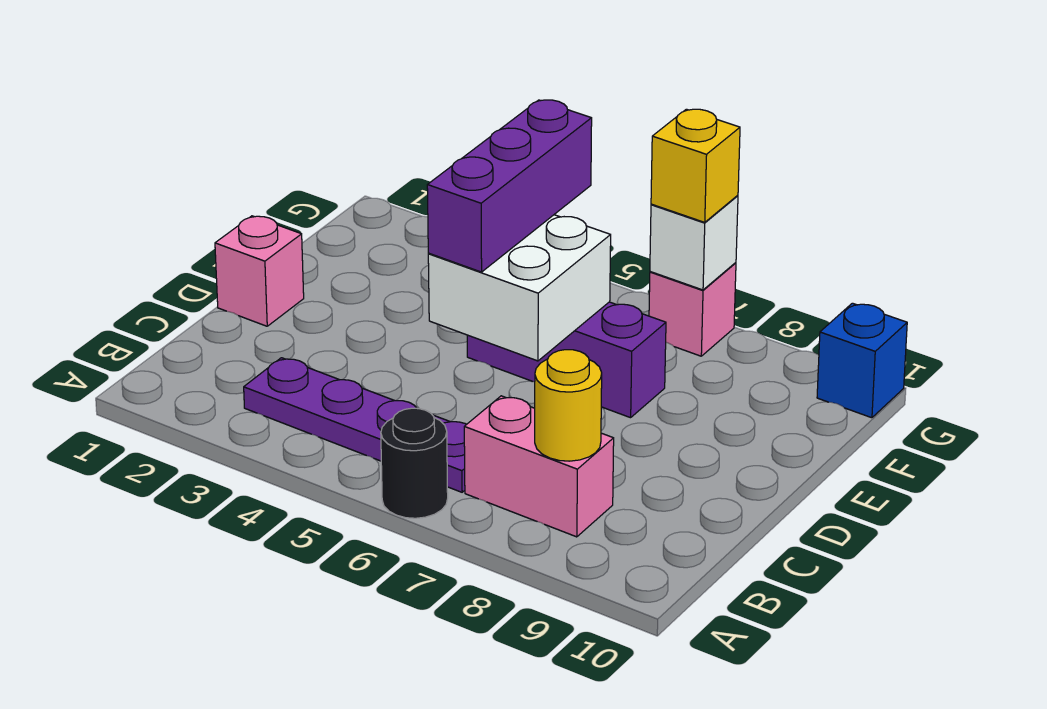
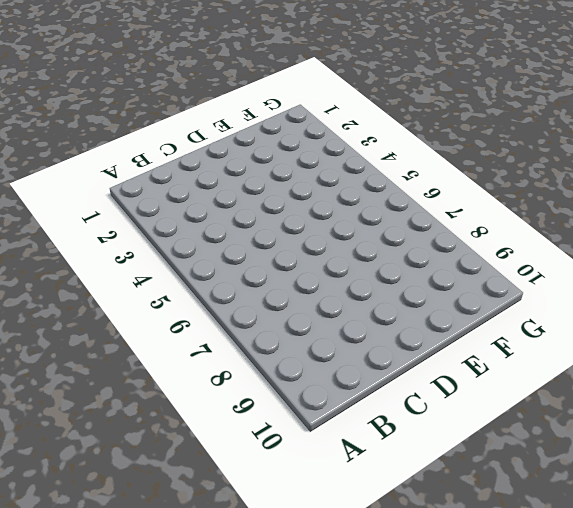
none -> black 1x1 round brick [381,408,448,518]
none -> purple 1x4 plate [244,358,467,492]
none -> pink 1x2 brick [464,396,614,537]

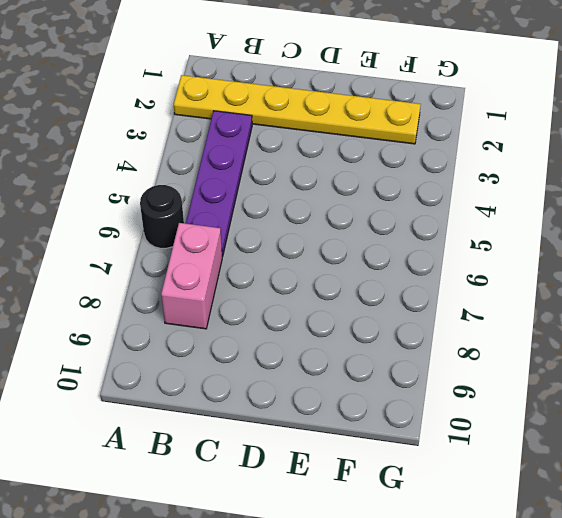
yellow 1x6 plate [174,75,421,144] -> none
none -> pink 1x1 brick [215,216,304,326]
none -> purple 1x3 brick [467,302,666,418]
none -> pink 1x1 brick [649,263,736,356]

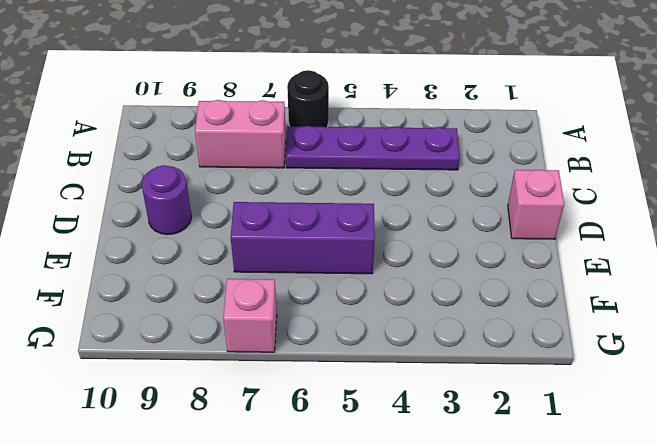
purple 1x1 round brick [142,165,191,235] -> none
none -> blue 1x1 brick [817,303,907,418]
none -> yellow 1x1 round brick [535,350,602,461]
none -> white 2x2 brick [428,215,611,361]

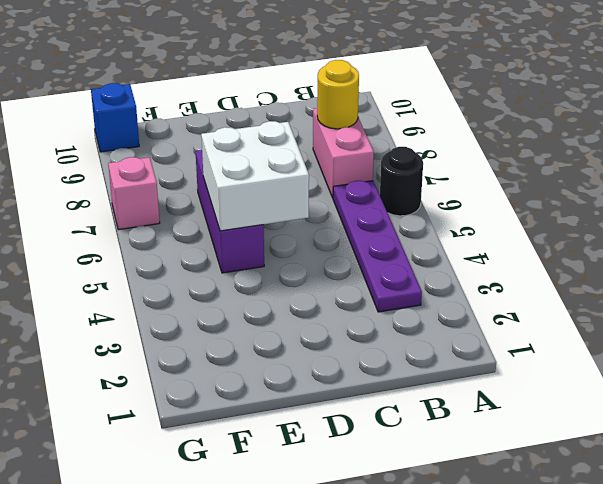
none -> pink 1x1 brick [215,216,304,326]
none -> white 1x1 brick [650,195,738,290]
none -> purple 1x3 brick [427,100,592,272]

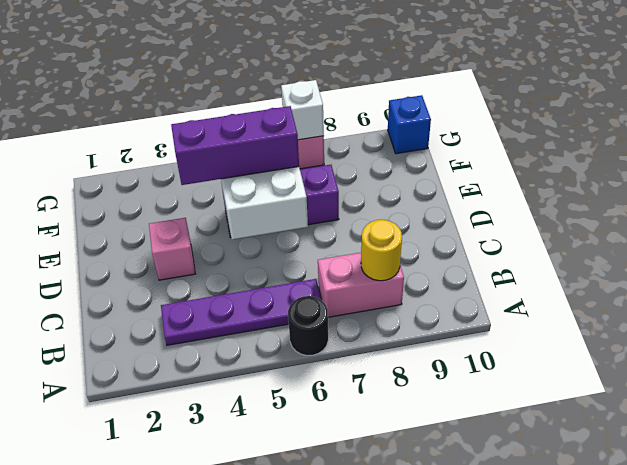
pink 1x1 brick [149,218,195,280] -> pink 1x1 brick moved to [215,216,304,326]
purple 1x3 brick [171,106,299,185] -> purple 1x3 brick turned to [427,100,592,272]
none -> yellow 1x1 brick [651,109,740,222]

